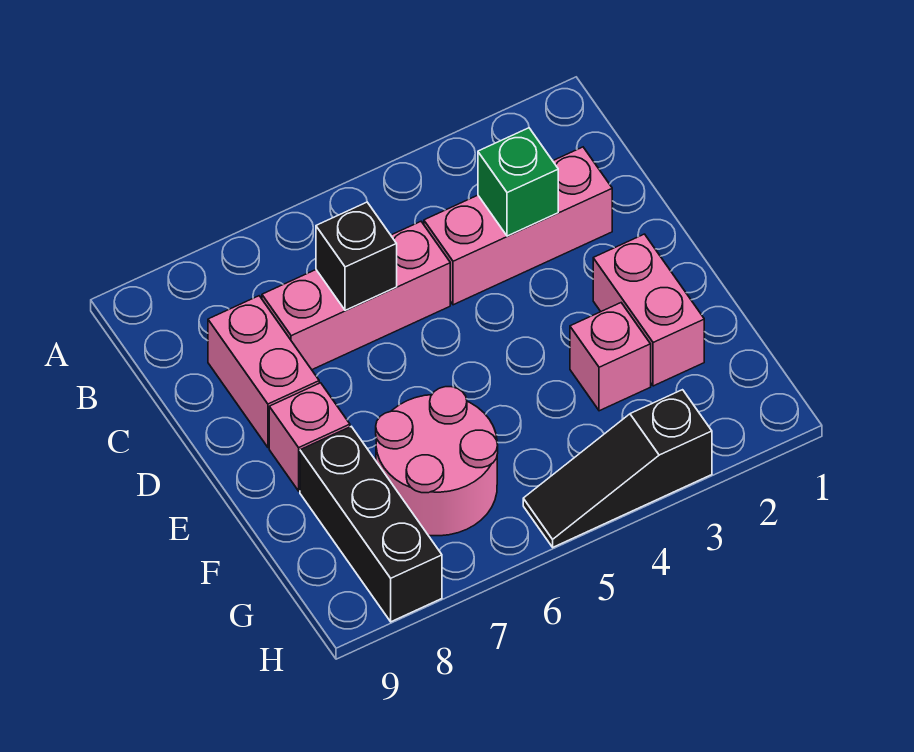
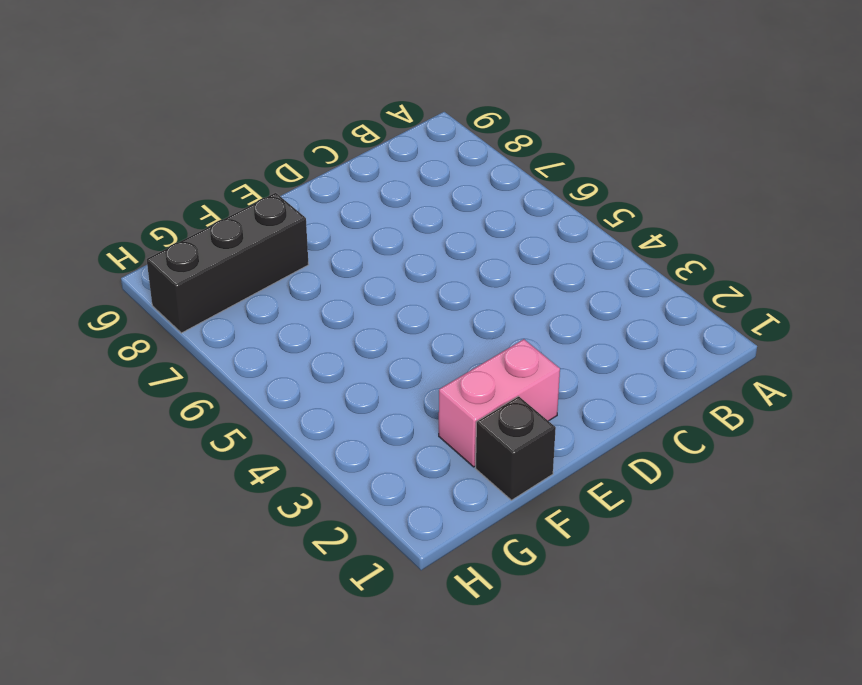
black 1x1 brick [475,396,556,500] -> black 1x1 brick moved to [316,202,397,310]
none -> pink 1x3 brick [424,147,612,305]
none -> pink 1x3 brick [262,222,450,370]

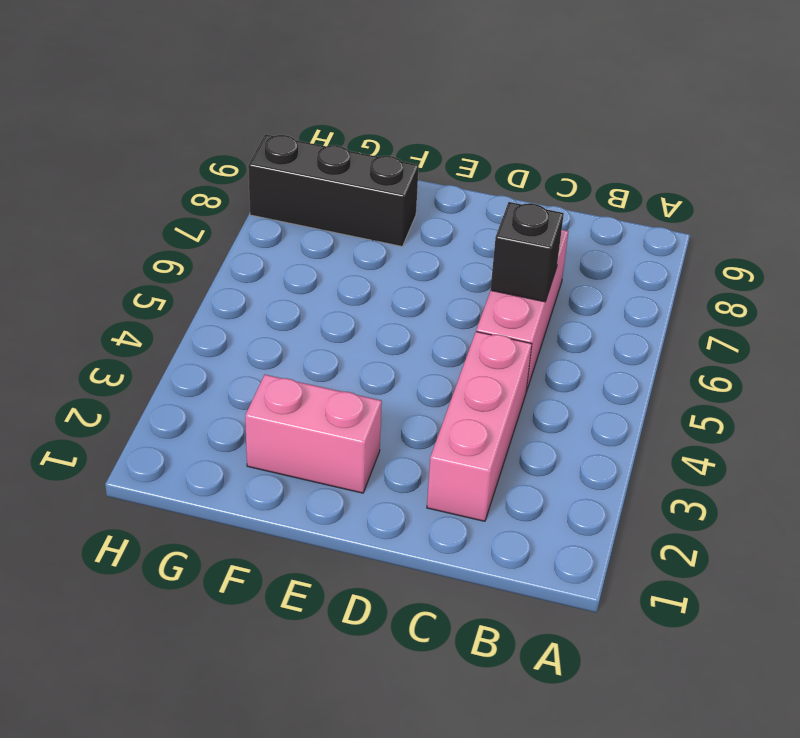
none -> pink 1x2 brick [208,296,319,447]
none -> pink 1x1 brick [269,383,350,491]

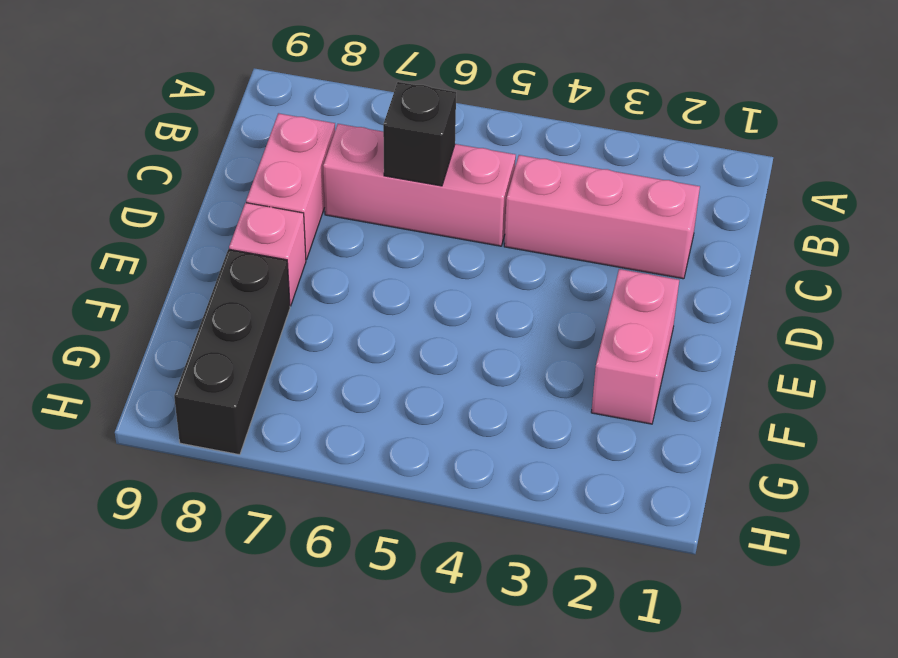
none -> pink 1x1 brick [570,303,651,411]
none -> pink 2x2 round brick [376,387,498,536]

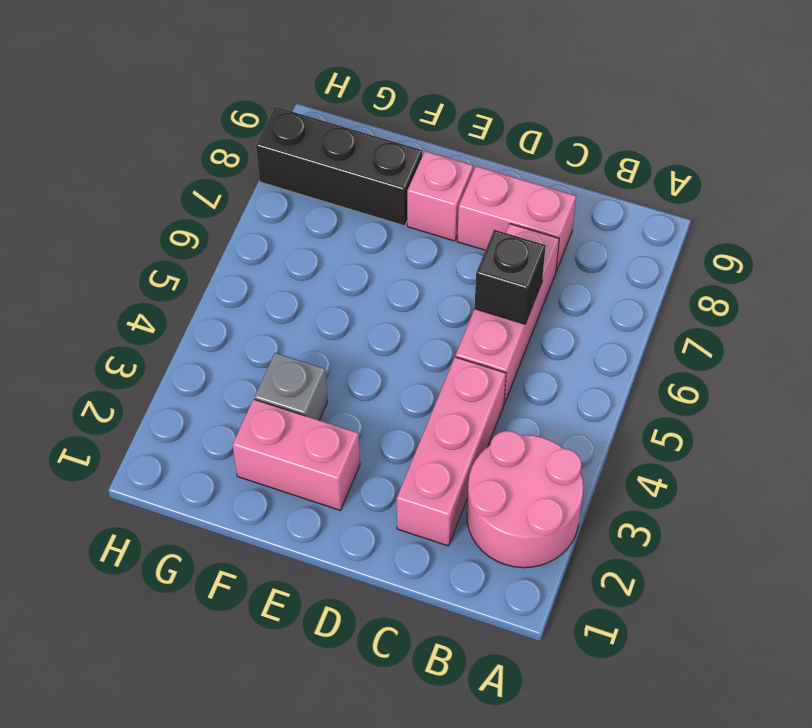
pink 2x2 round brick [467,431,584,568] -> pink 2x2 round brick moved to [376,387,498,536]
grey 1x1 brick [254,353,328,420] -> pink 1x1 brick [570,303,651,411]
none -> black 1x3 slope [523,390,712,547]
none -> green 1x1 brick [478,128,558,236]

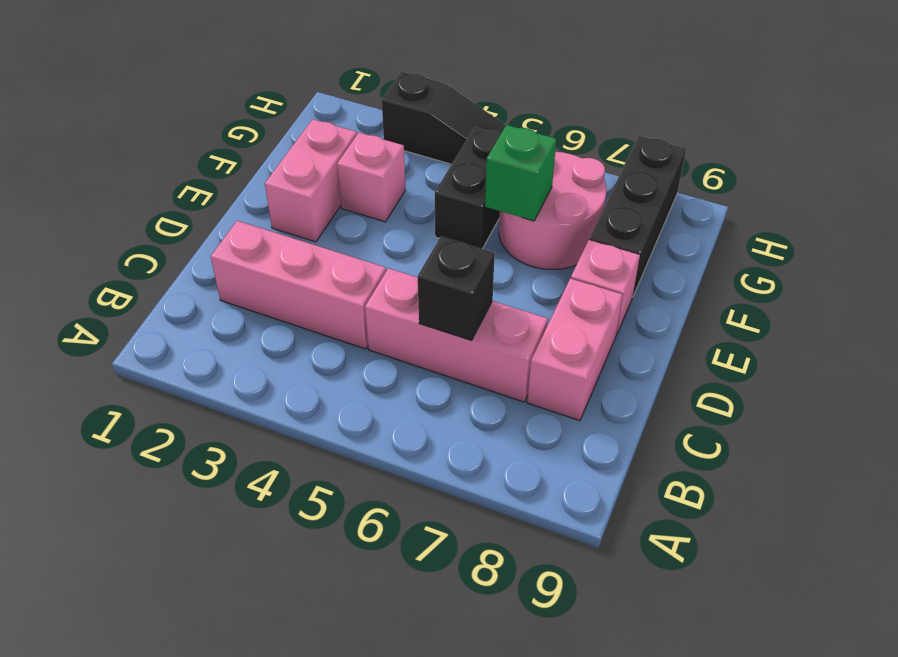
black 1x2 brick [435,127,501,249] -> none
green 1x1 brick [485,125,556,221] -> green 1x1 brick moved to [478,128,558,236]

